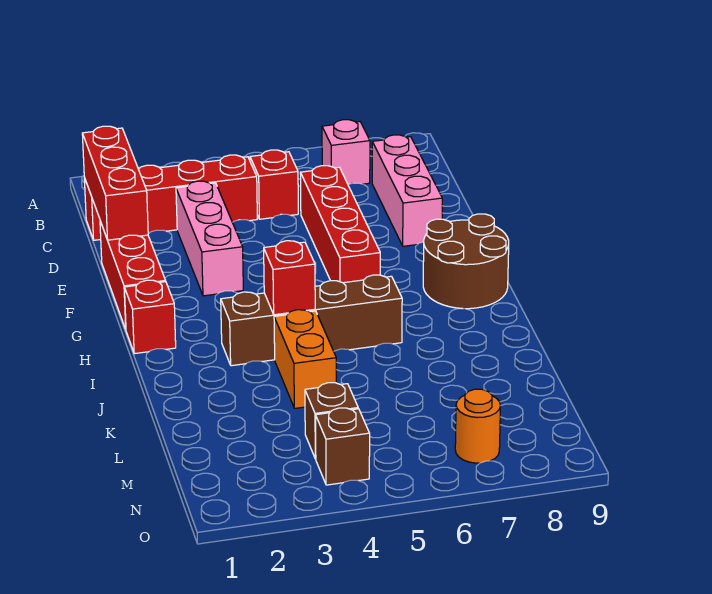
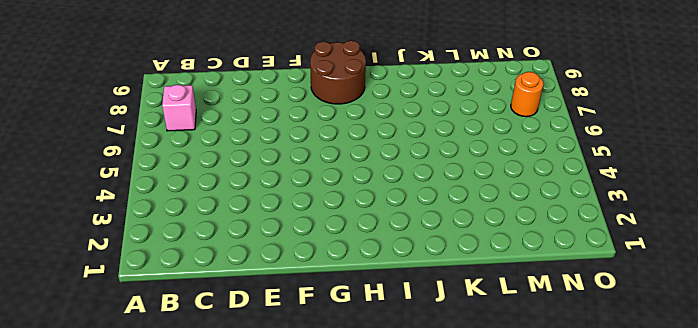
none -> red 1x4 brick [84,155,257,240]
none -> red 1x1 brick [250,150,298,219]
none -> pink 1x3 brick [372,135,442,246]

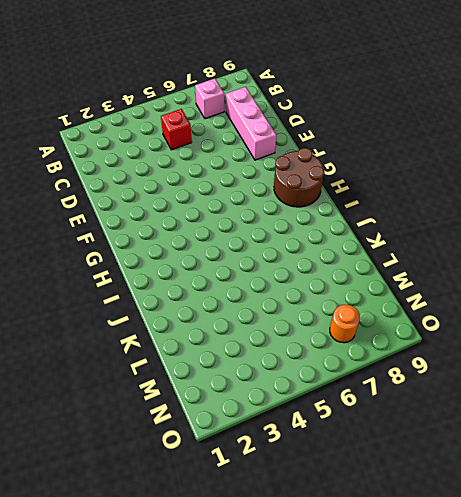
none -> red 1x4 brick [84,155,257,240]
none -> pink 1x3 brick [176,181,243,296]
none -> red 1x4 brick [300,166,380,283]

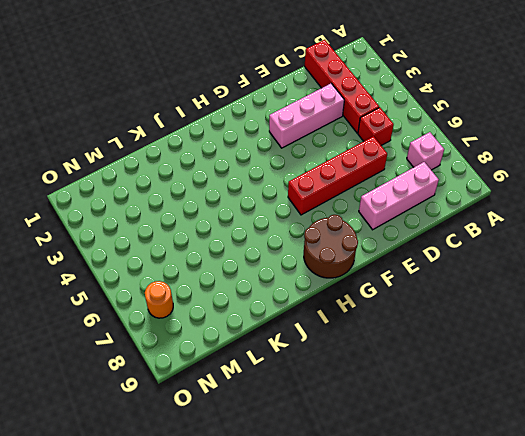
none -> red 1x3 brick [100,221,166,329]
none -> red 1x1 brick [124,280,176,354]
none -> brown 1x4 brick [221,275,402,366]

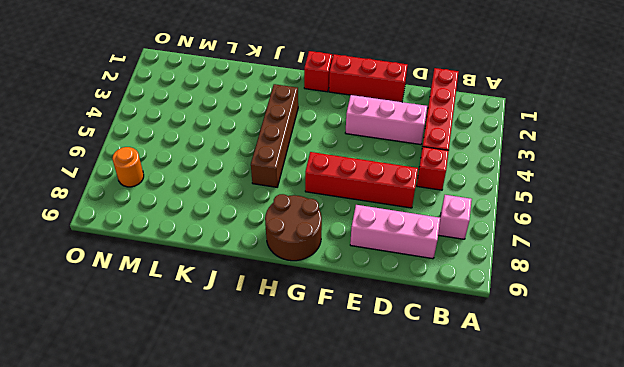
none -> orange 1x2 brick [274,310,336,408]
none -> brown 1x1 brick [305,383,358,459]
none -> brown 1x1 brick [316,408,370,485]

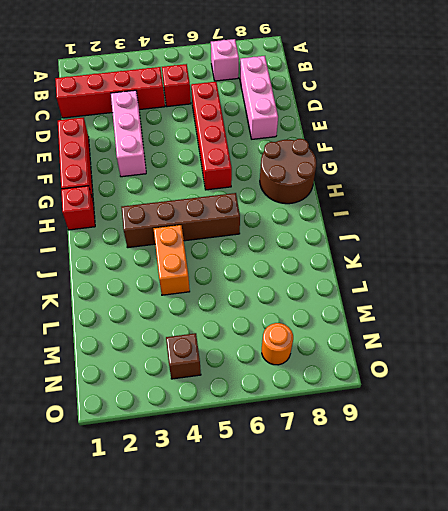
none -> brown 1x1 brick [305,383,358,459]
none -> red 1x3 brick [82,126,148,240]
none -> red 1x1 brick [264,241,315,315]

